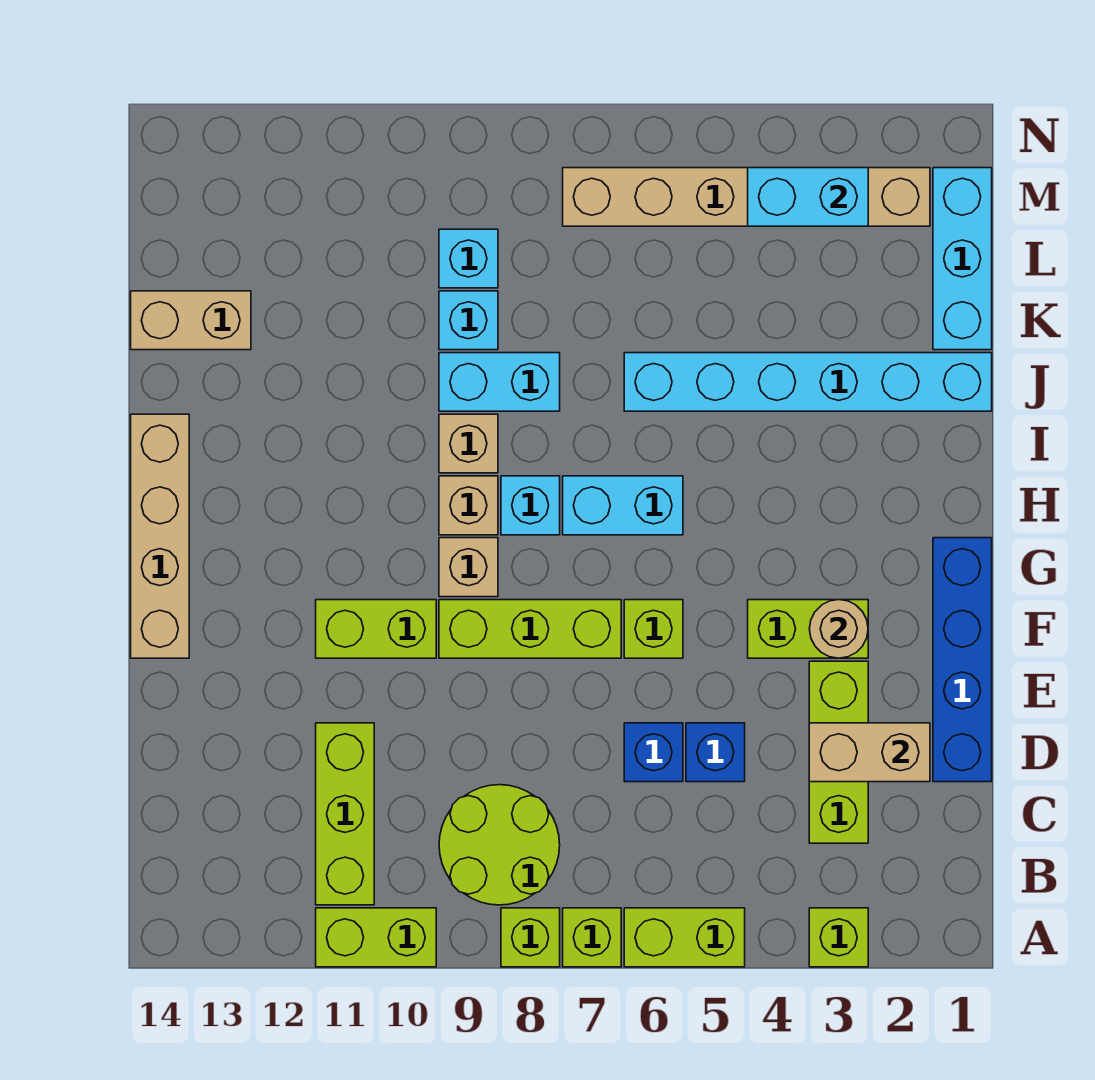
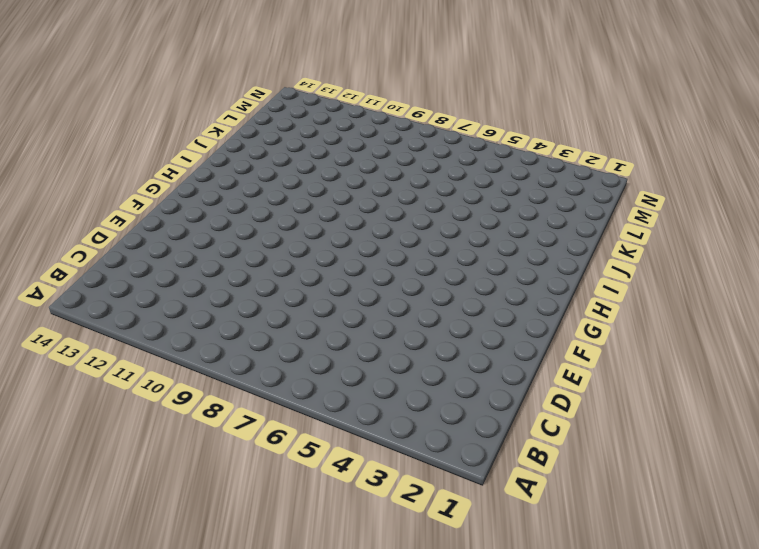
none -> lime 1x1 brick [809,908,868,967]
none -> lime 1x2 brick [624,908,745,967]
none -> lime 1x1 brick [563,908,621,967]
none -> lime 1x1 brick [501,908,560,967]

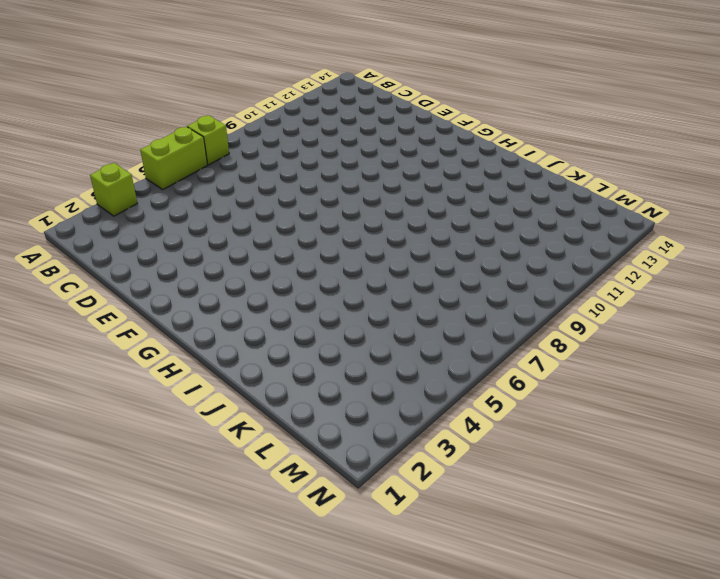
none -> lime 1x1 brick [501,908,560,967]
none -> lime 1x2 brick [316,908,436,967]
none -> lime 2x2 round brick [439,785,560,905]
none -> lime 1x3 brick [316,723,374,905]

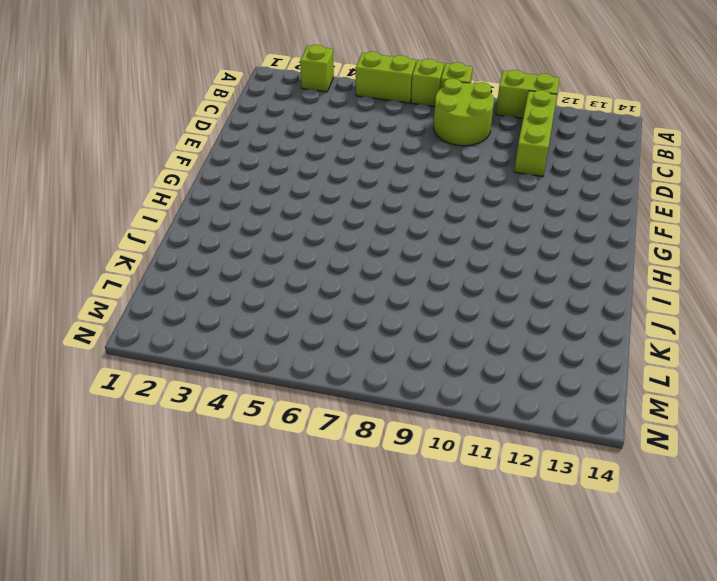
none -> lime 1x3 brick [809,661,868,843]
none -> blue 1x4 brick [933,538,992,782]
none -> blue 1x1 brick [686,723,745,782]
none -> blue 1x1 brick [624,723,683,782]

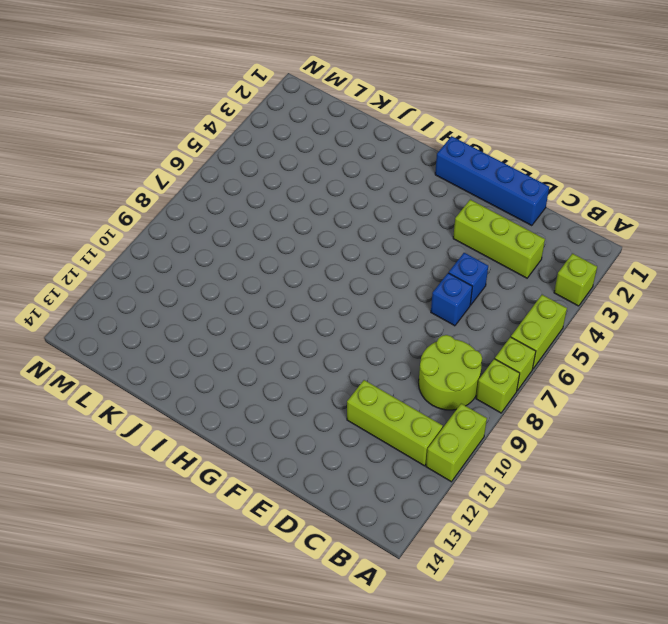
none -> lime 1x2 brick [748,600,868,658]
none -> lime 1x1 brick [624,600,683,658]
none -> lime 1x3 brick [439,600,621,658]
none -> lime 1x2 brick [316,600,436,658]

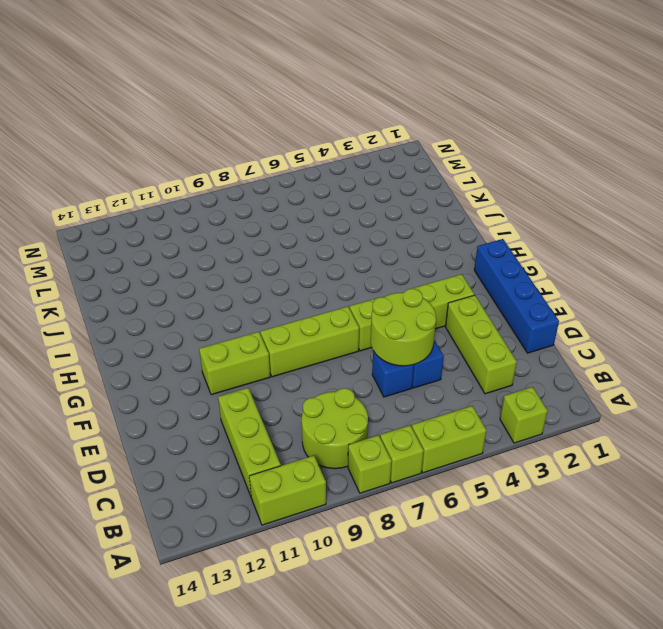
lime 2x2 round brick [371,289,436,366] -> none
none -> tan 1x4 brick [131,414,189,658]
none -> tan 1x1 brick [439,538,498,597]
none -> cyan 1x2 brick [563,476,683,535]
none -> cyan 1x1 brick [501,476,560,535]

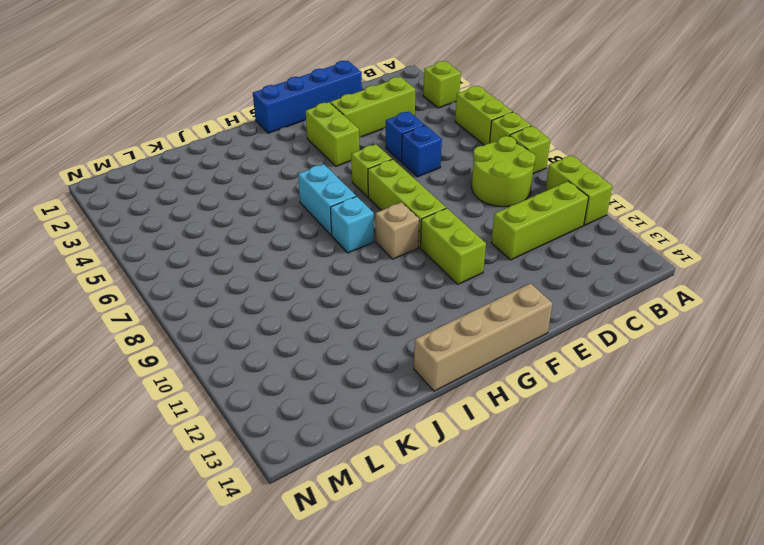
none -> tan 1x1 brick [439,476,498,535]
none -> tan 1x1 brick [439,414,498,473]
none -> cyan 1x6 brick [624,353,992,411]
none -> cyan 1x2 brick [439,353,560,411]

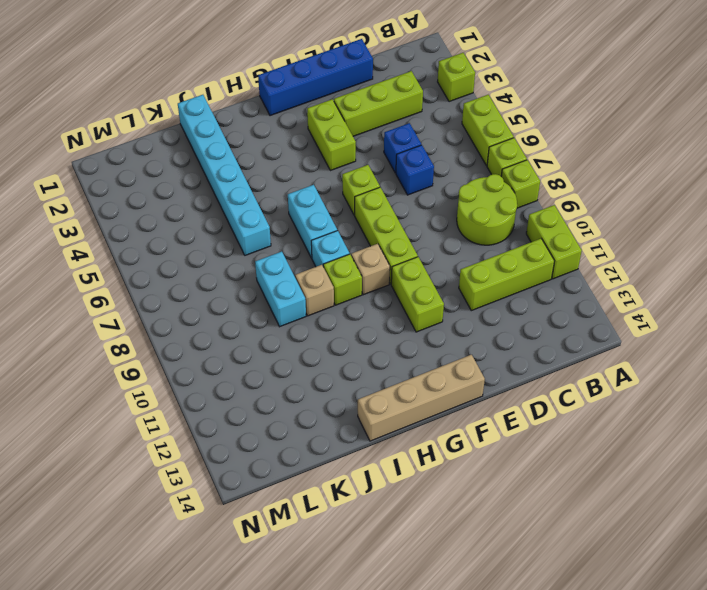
lime 1x1 brick [323,254,362,305] -> tan 1x1 brick [439,476,498,535]
none -> cyan 1x3 brick [933,168,992,350]
none -> cyan 1x1 brick [439,291,498,350]
none -> tan 1x2 brick [131,291,251,350]
none -> cyan 1x1 brick [439,229,498,288]

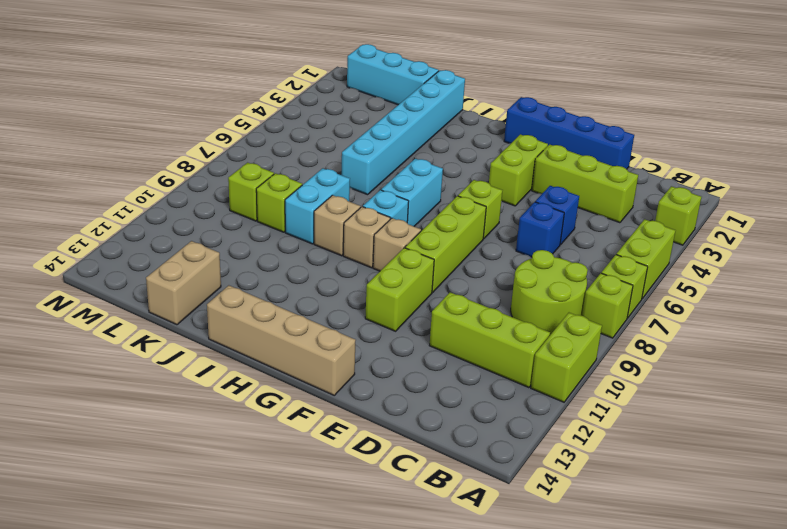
lime 1x1 brick [256,173,302,232] -> cyan 1x1 brick [439,291,498,350]
lime 1x1 brick [228,163,274,221] -> cyan 1x1 brick [439,229,498,288]
none -> tan 1x6 brick [563,168,930,226]
none -> tan 1x2 brick [809,723,930,782]
none -> tan 1x1 round brick [809,600,868,658]
none -> cyan 1x2 brick [748,168,868,226]

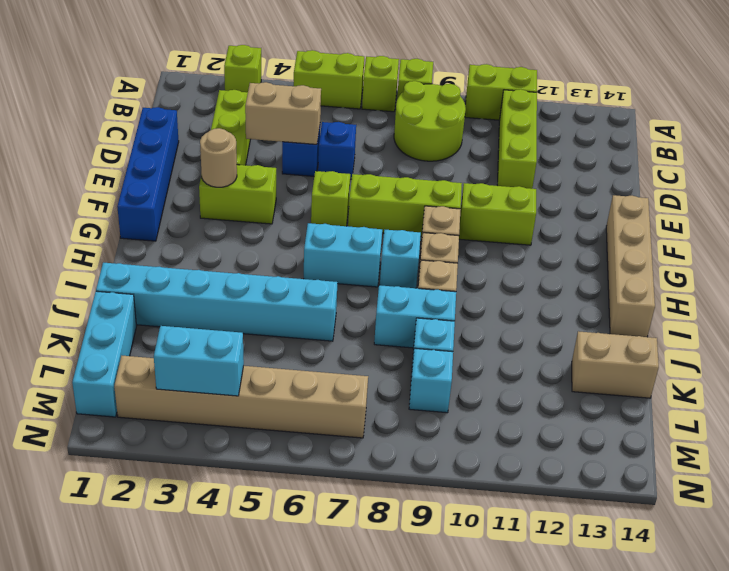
tan 1x2 brick [245,82,321,144] -> tan 1x2 brick moved to [809,723,930,782]

